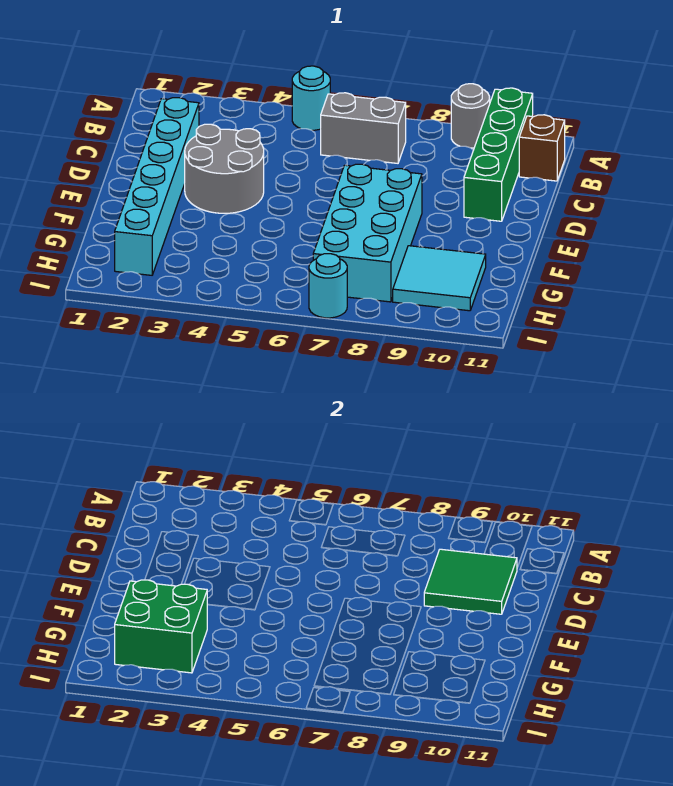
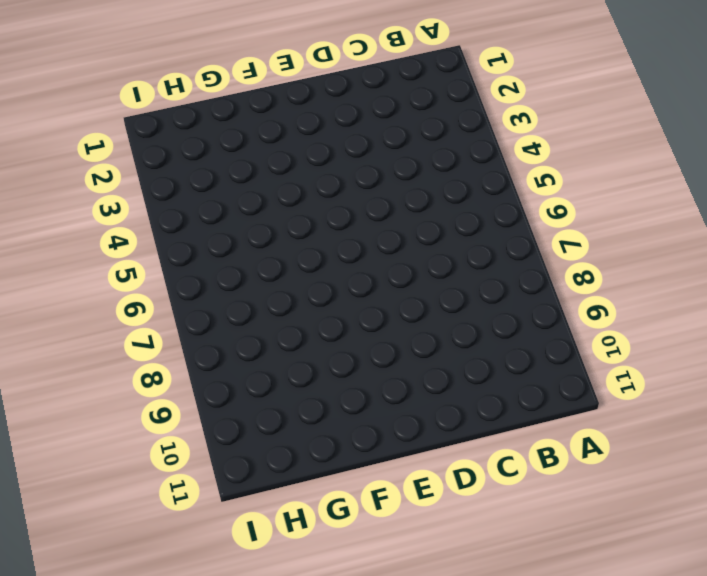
none -> cyan 1x1 round brick [292,66,330,130]
none -> grey 1x1 round brick [451,84,490,148]
none -> green 1x4 brick [464,88,533,221]

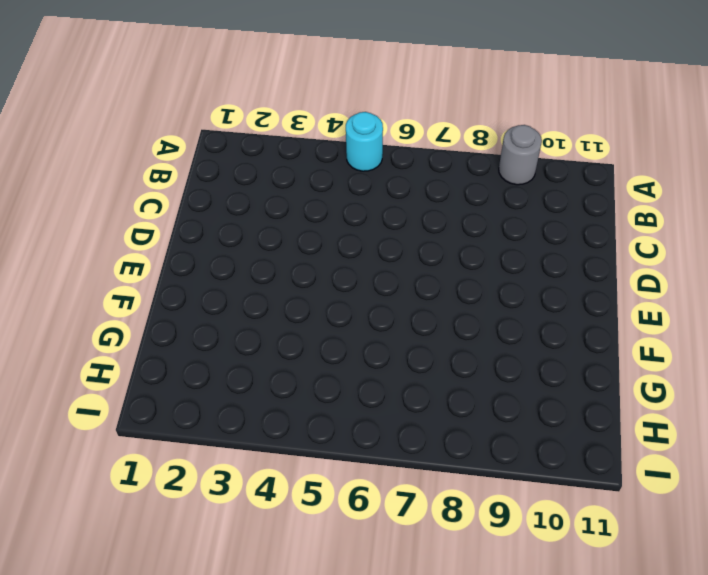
none -> green 1x4 brick [464,88,533,221]
none -> grey 1x2 brick [321,93,406,163]
none -> brown 1x1 brick [519,115,565,181]

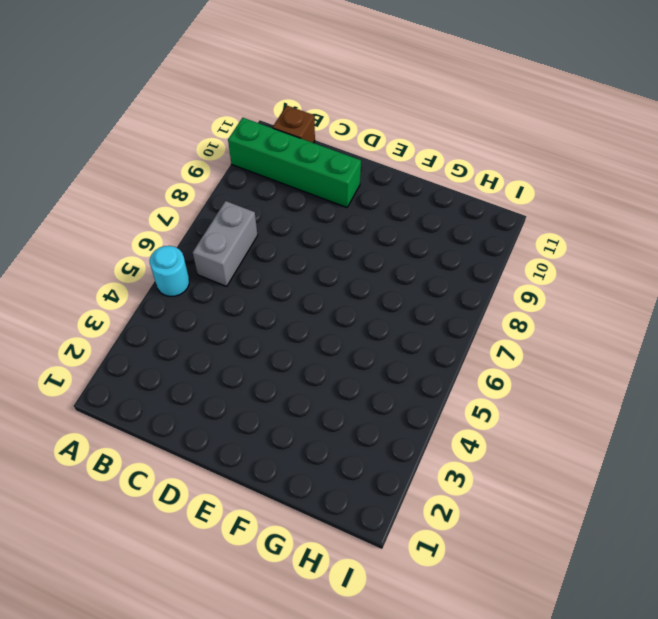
none -> grey 1x1 round brick [451,84,490,148]
none -> cyan 1x6 brick [115,98,199,275]
none -> grey 2x2 round brick [185,124,264,213]

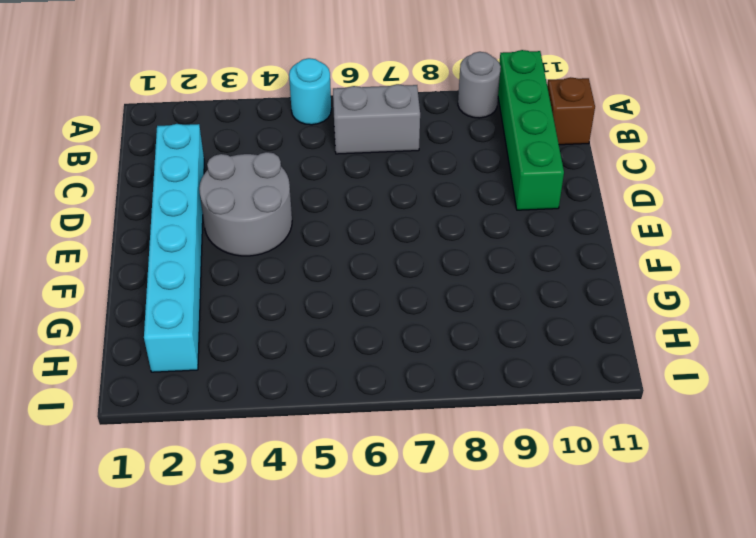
none -> cyan 2x4 brick [313,164,422,302]
none -> cyan 2x2 tile [393,246,486,311]
none -> cyan 1x1 round brick [309,254,347,318]

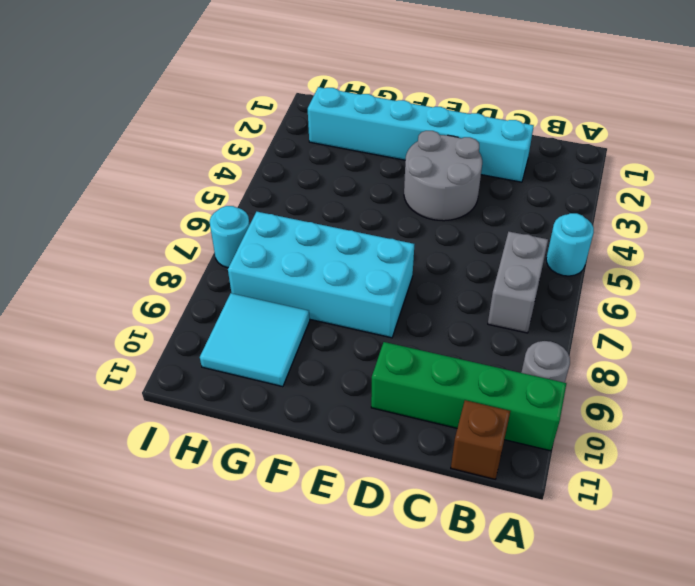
none -> green 2x2 tile [424,549,517,614]
none -> green 2x2 brick [115,580,208,673]

